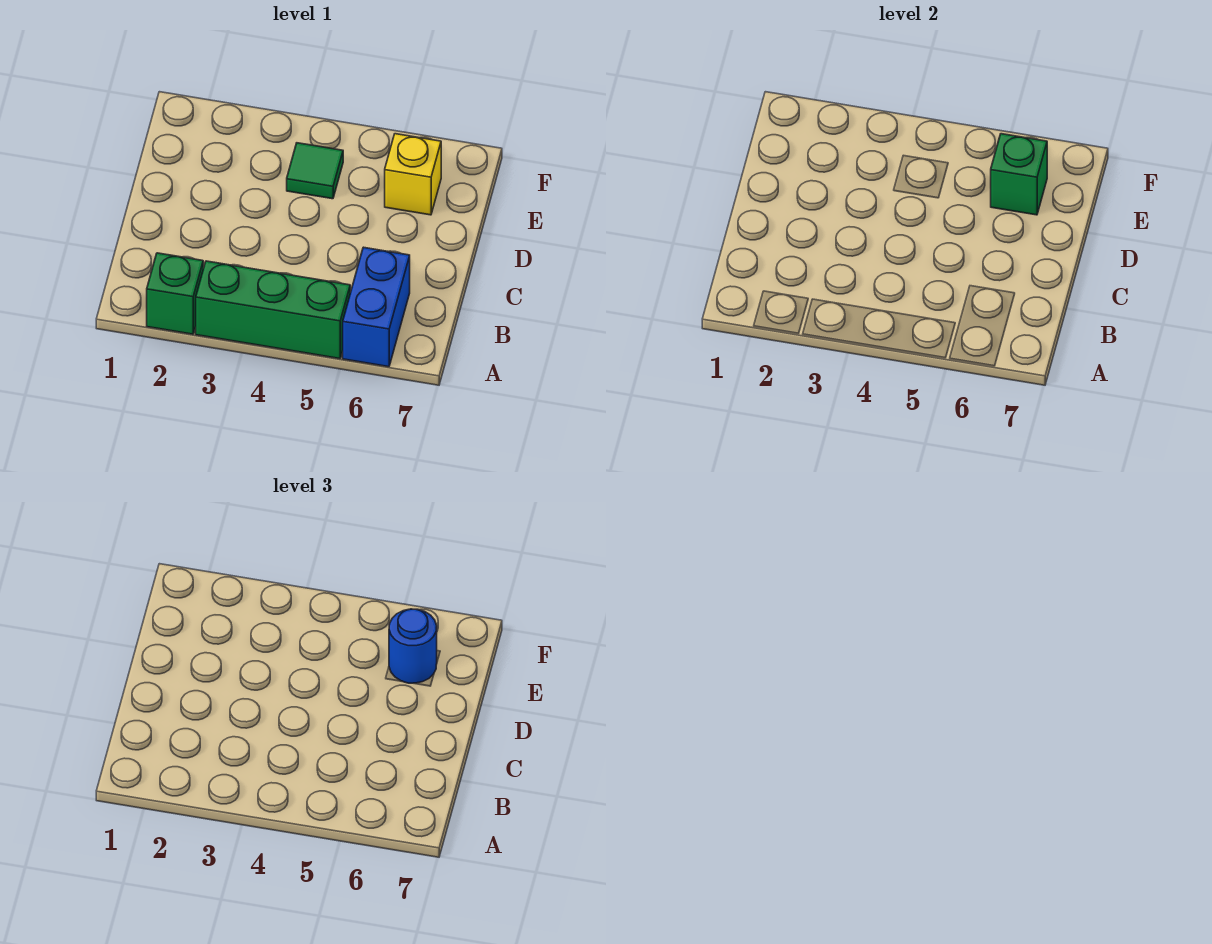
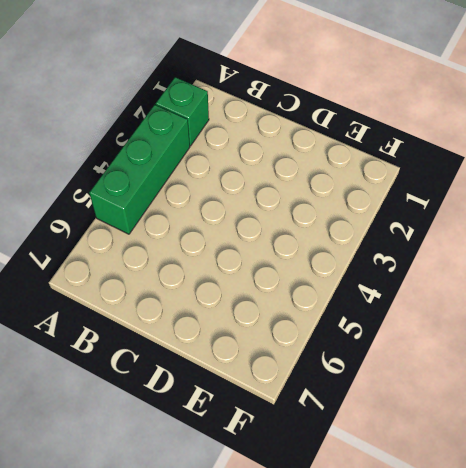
none -> blue 1x2 brick [343,247,410,367]
none -> green 1x1 tile [287,143,343,199]

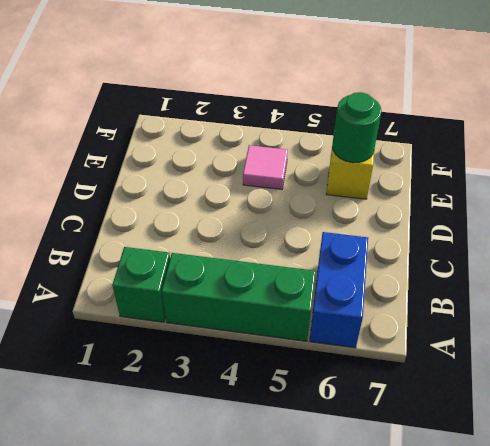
pink 1x1 tile [243,145,288,190] -> green 1x1 tile [287,143,343,199]
green 1x1 round brick [333,92,382,163] -> green 1x1 brick [991,134,1047,215]
none -> blue 1x1 round brick [389,609,437,683]

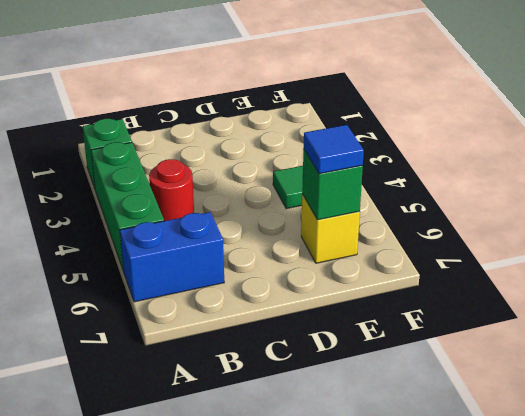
red 1x1 round brick [149,159,194,221] -> none
blue 1x1 tile [304,125,364,174] -> blue 1x1 round brick [389,609,437,683]

